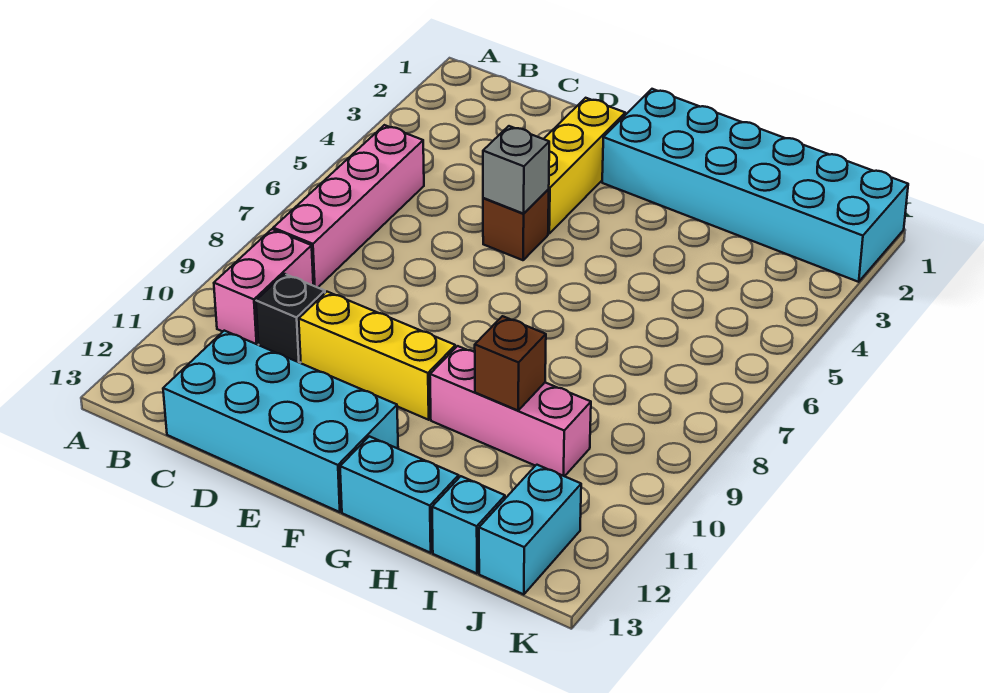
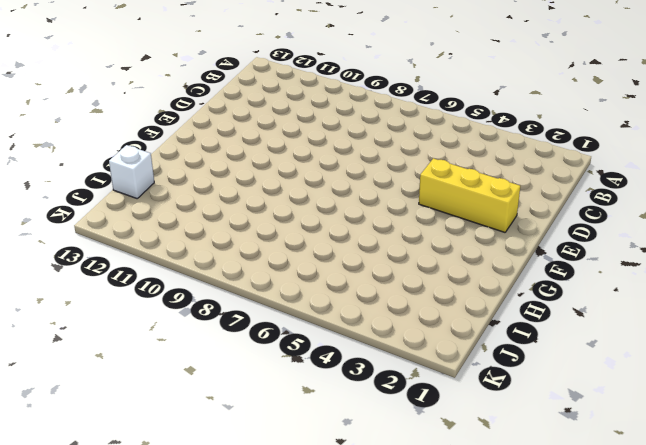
white 1x1 brick [109,145,154,198] -> cyan 1x1 brick [432,476,505,573]
none -> pink 1x4 brick [273,125,424,288]
none -> pink 1x2 brick [214,229,313,345]
none -> black 1x1 brick [256,274,325,363]

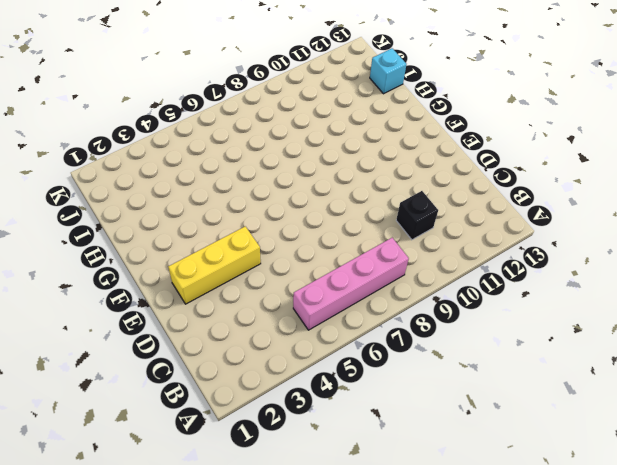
none -> pink 1x2 brick [214,229,313,345]
none -> cyan 2x4 brick [163,331,398,512]
none -> yellow 1x3 brick [299,292,455,420]

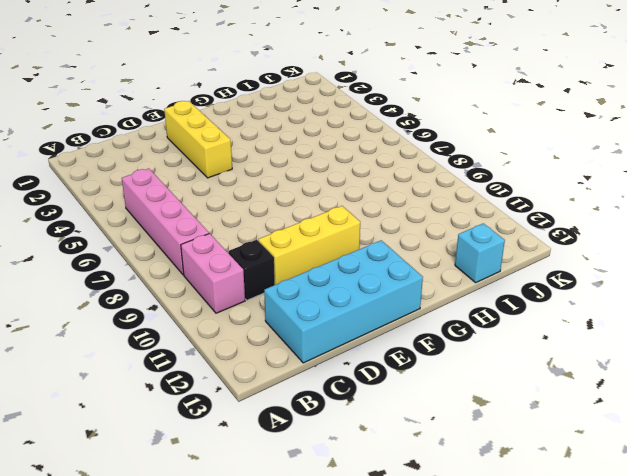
none -> brown 1x1 brick [483,189,549,260]
none -> cyan 2x6 brick [602,89,908,282]
none -> pink 1x3 brick [430,346,591,476]

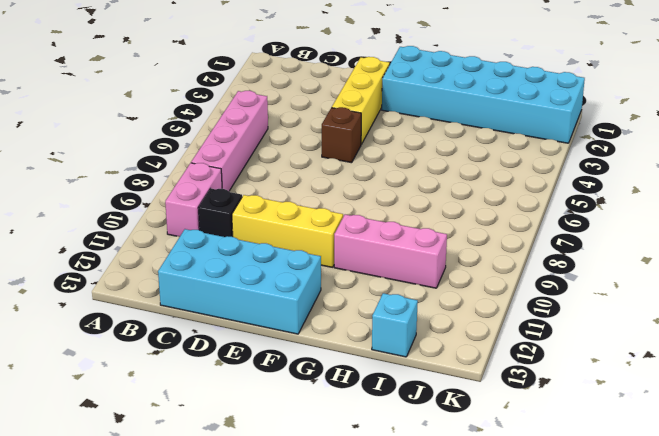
none -> cyan 1x2 brick [340,436,459,553]
none -> cyan 1x2 brick [479,465,581,595]
none -> grey 1x1 brick [483,126,549,214]

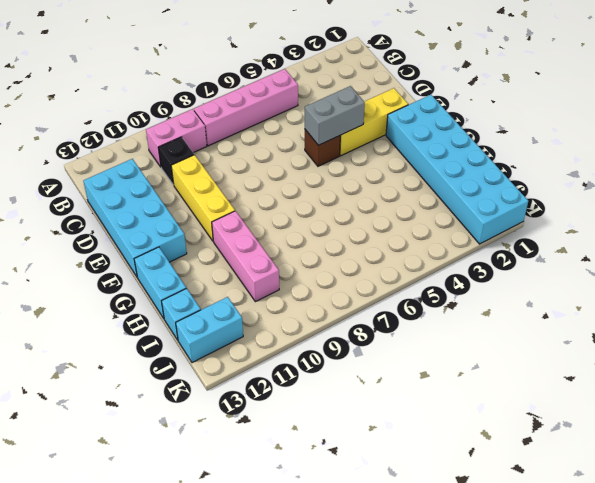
grey 1x2 brick [305,86,365,145] -> grey 1x1 brick [483,126,549,214]
none -> brown 1x1 brick [475,316,546,410]

